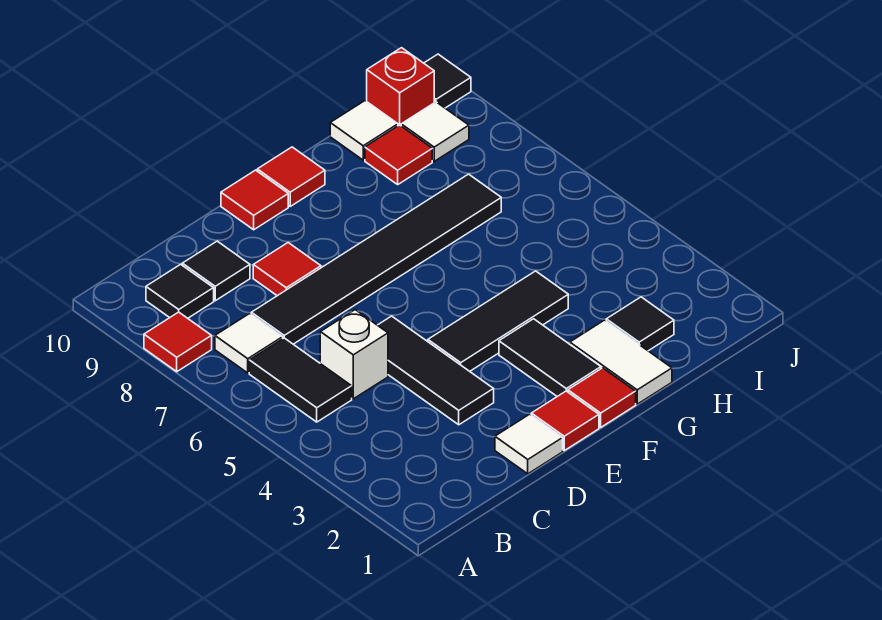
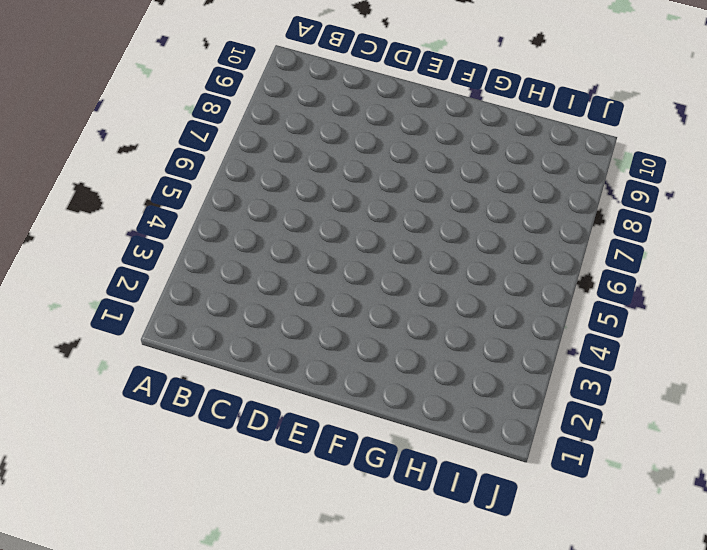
none -> red 1x1 tile [144,312,212,372]
none -> black 1x2 tile [249,338,352,422]
none -> white 1x1 tile [215,313,283,373]

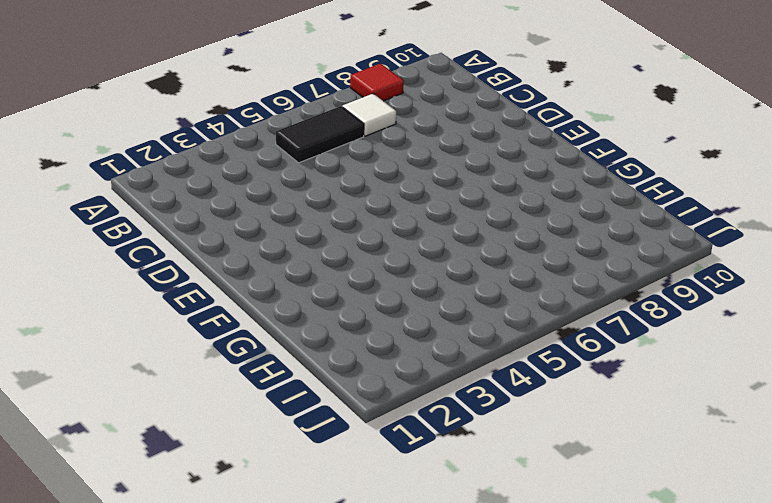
none -> black 1x1 tile [146,264,214,318]
none -> white 1x1 brick [320,310,388,399]
none -> black 1x6 tile [251,174,501,344]

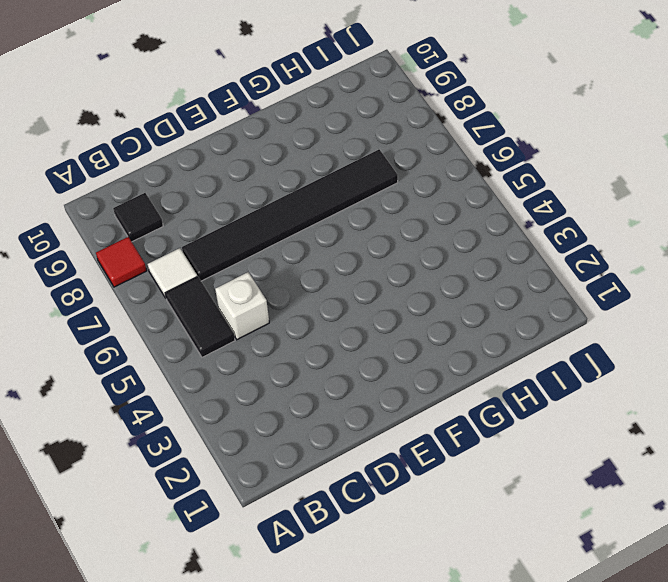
none -> black 1x1 tile [182,241,250,301]
none -> white 1x1 tile [495,414,563,474]
none -> black 1x3 tile [378,316,494,425]

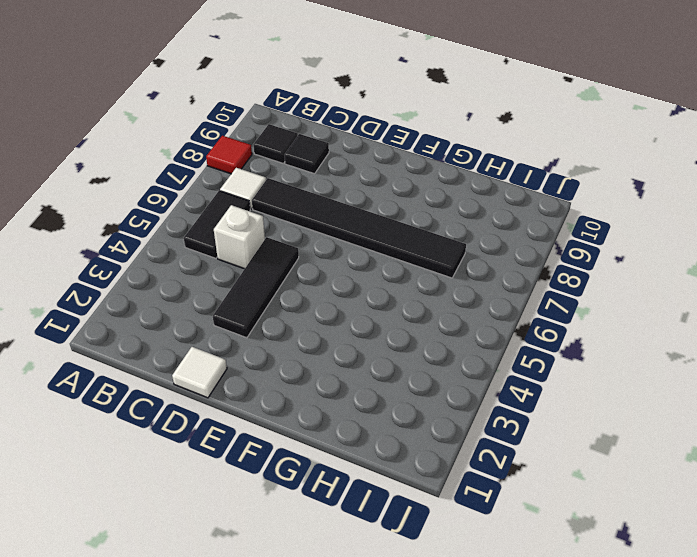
none -> red 1x1 tile [253,243,321,296]
none -> red 1x1 tile [531,391,599,451]
none -> black 1x3 tile [428,271,568,371]

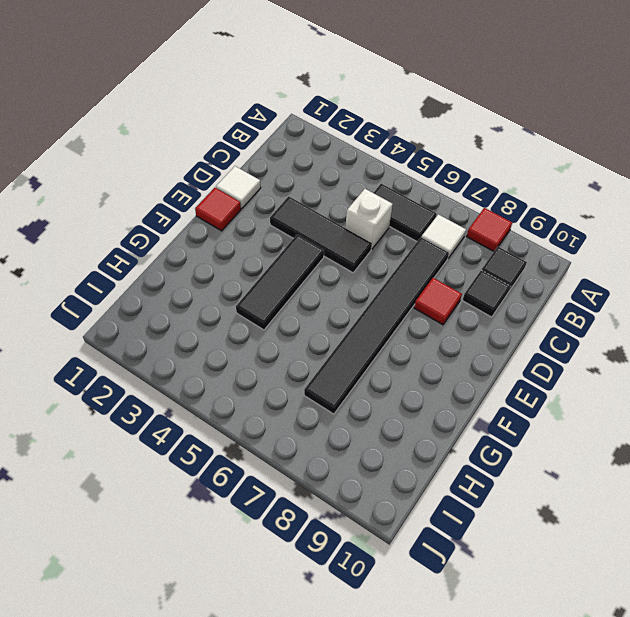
none -> red 1x1 tile [221,170,288,230]
none -> red 1x1 tile [568,368,636,427]
none -> black 1x2 tile [499,319,601,396]

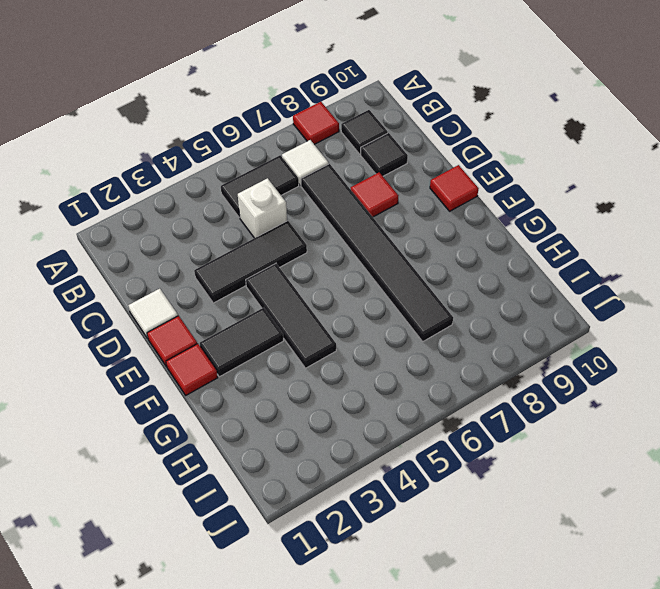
none -> red 1x1 tile [257,147,325,206]
none -> white 1x2 tile [570,320,672,404]
none -> black 1x1 tile [606,297,674,351]

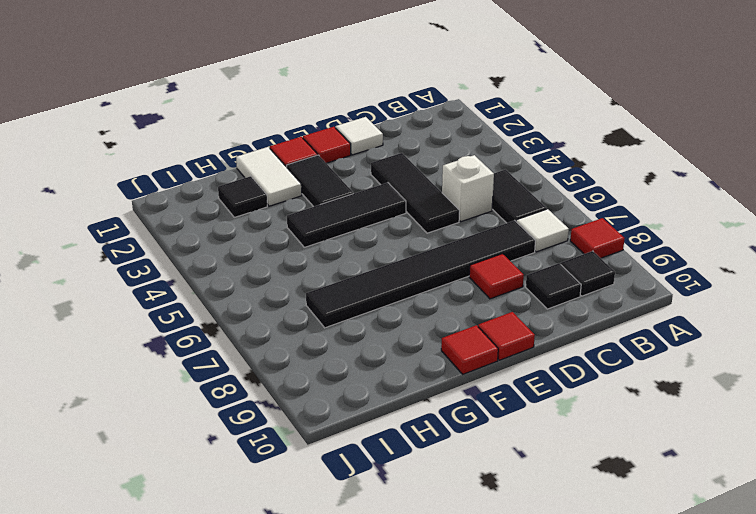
none -> red 1x1 tile [365,125,432,184]
none -> white 1x1 tile [330,101,398,160]
none -> white 1x1 tile [401,102,469,161]

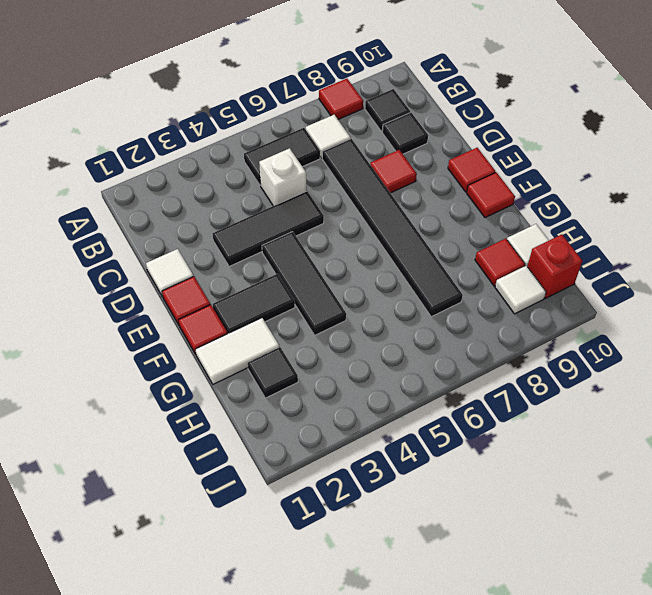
none -> black 1x1 tile [424,54,471,108]

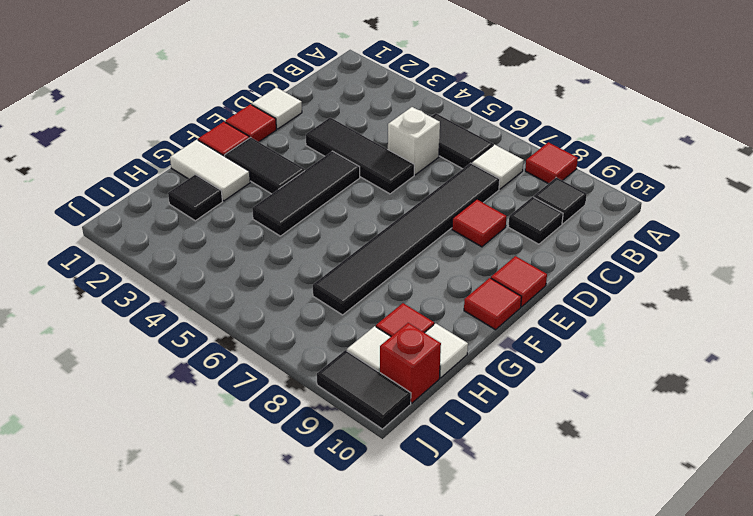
black 1x2 tile [317,350,411,429] -> black 1x1 tile [424,54,471,108]

